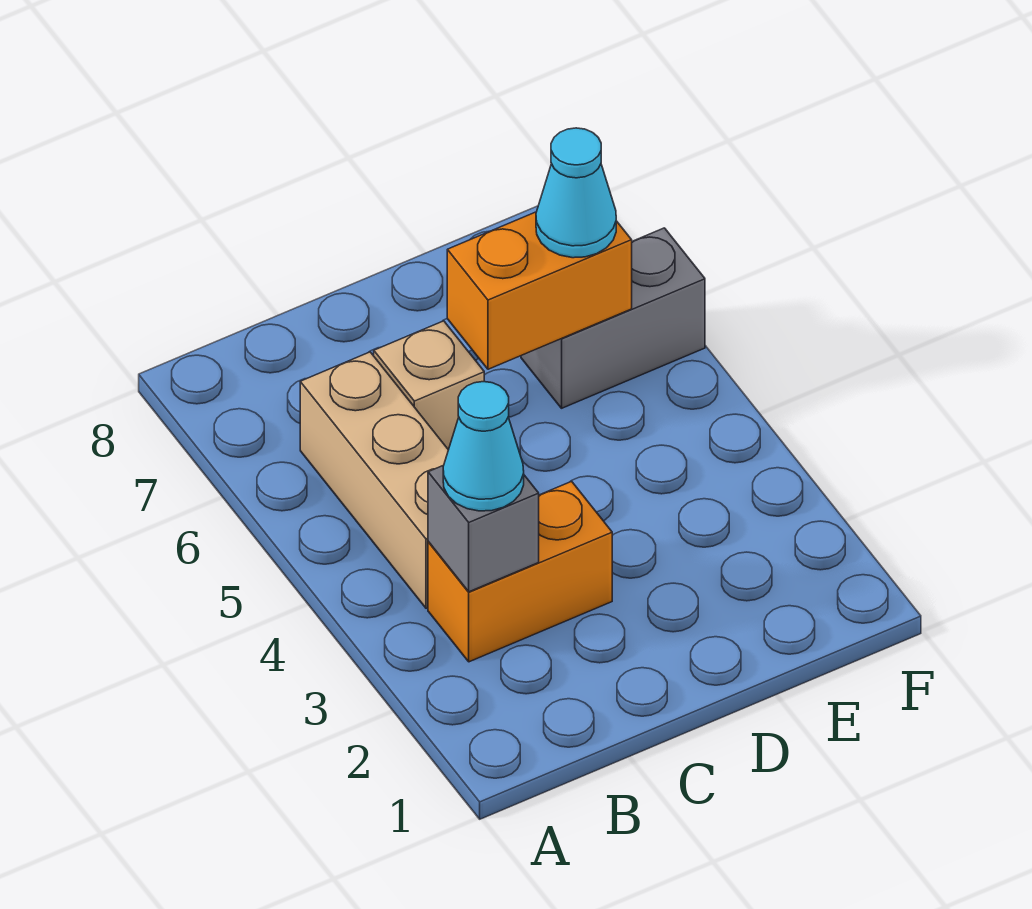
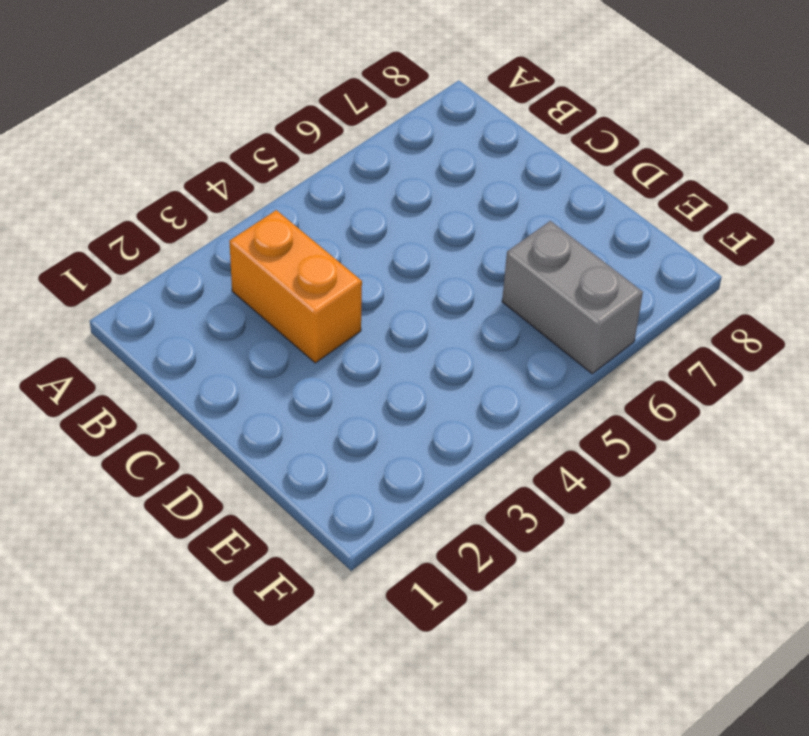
none -> tan 1x3 brick [300,352,448,608]
none -> tan 1x1 brick [374,321,484,450]

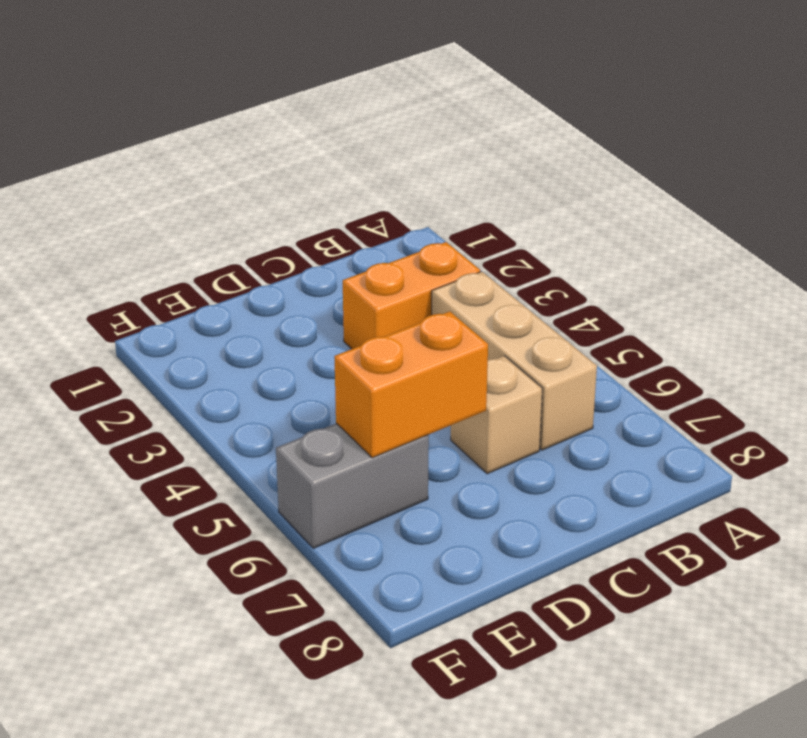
none -> grey 1x1 brick [428,465,539,592]
none -> cyan 1x1 cone [443,382,524,511]

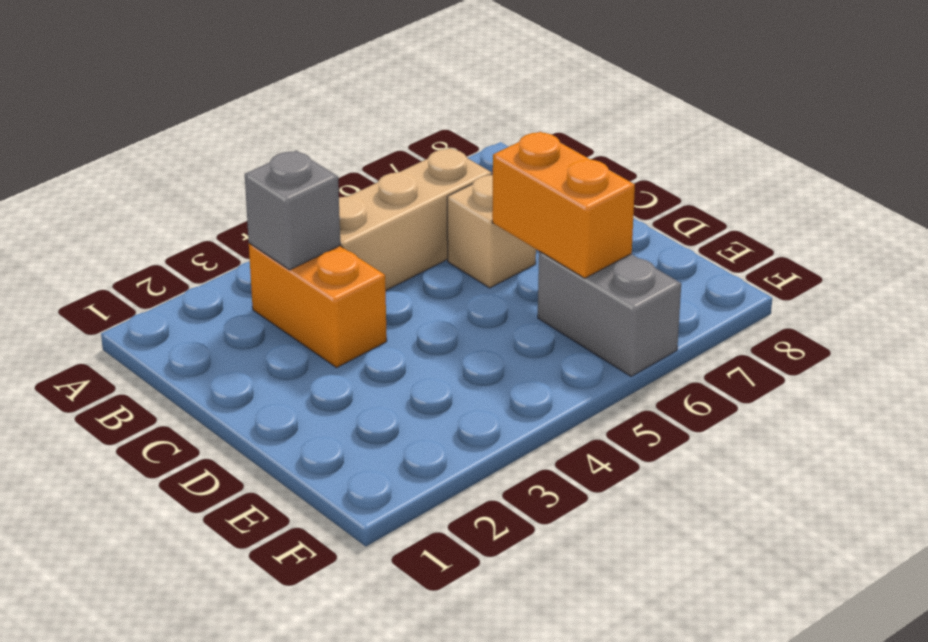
none -> cyan 1x1 cone [443,382,524,511]
none -> cyan 1x1 cone [536,128,616,258]

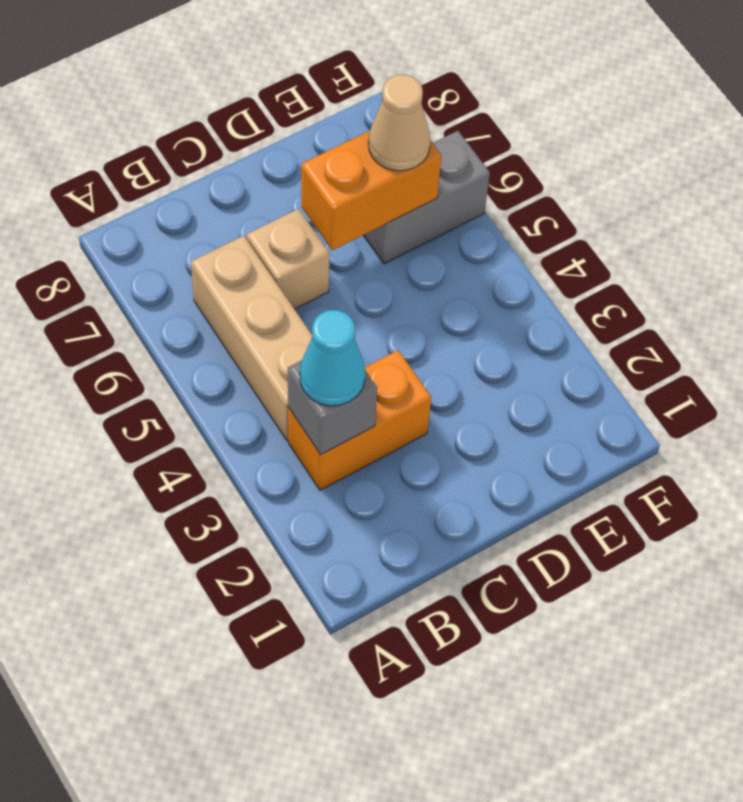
tan 1x1 cone [368,75,430,171] -> cyan 1x1 cone [536,128,616,258]

